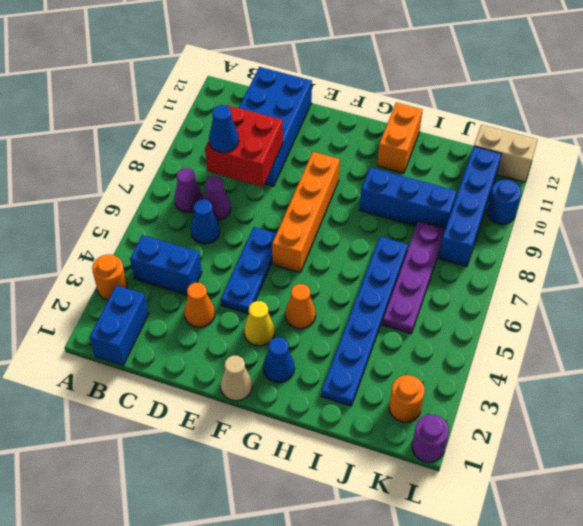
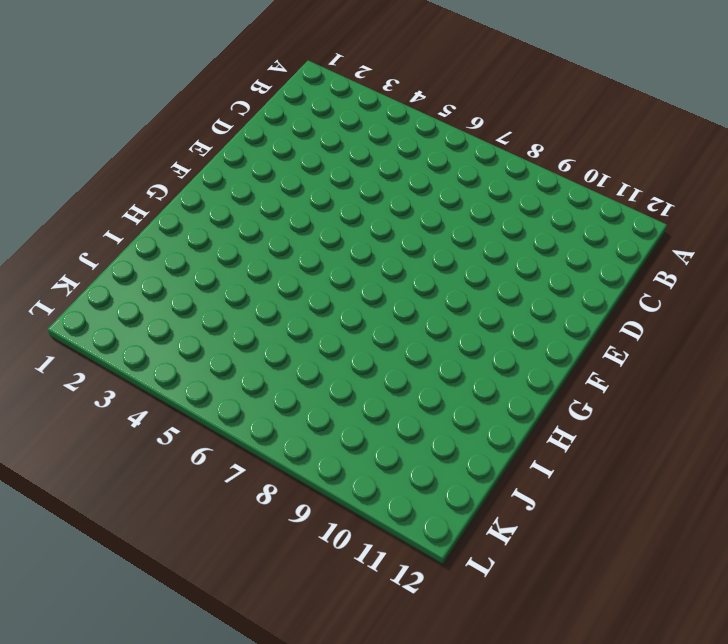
none -> orange 1x1 round brick [92,254,127,300]
none -> blue 1x2 brick [89,285,149,365]
none -> blue 1x2 brick [130,235,202,295]

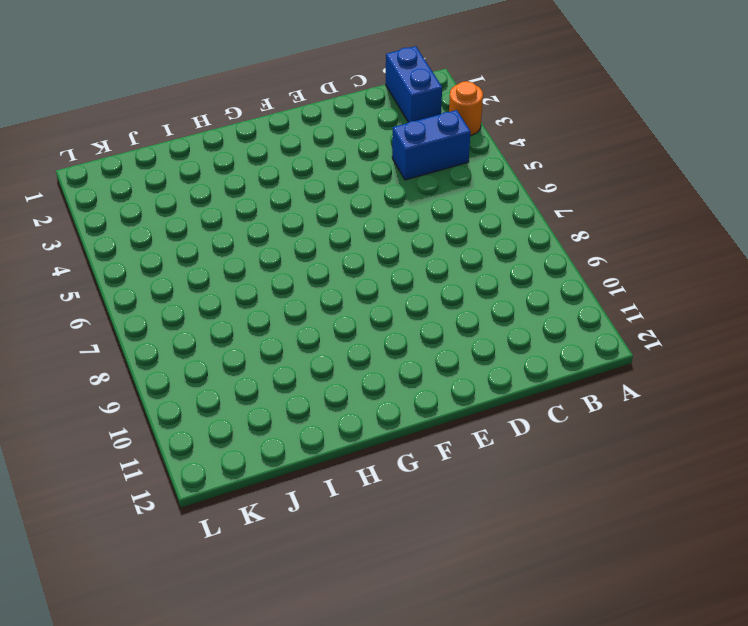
none -> purple 1x1 cone [174,168,203,212]
none -> blue 1x1 cone [191,200,220,244]
none -> purple 1x1 cone [203,176,231,220]

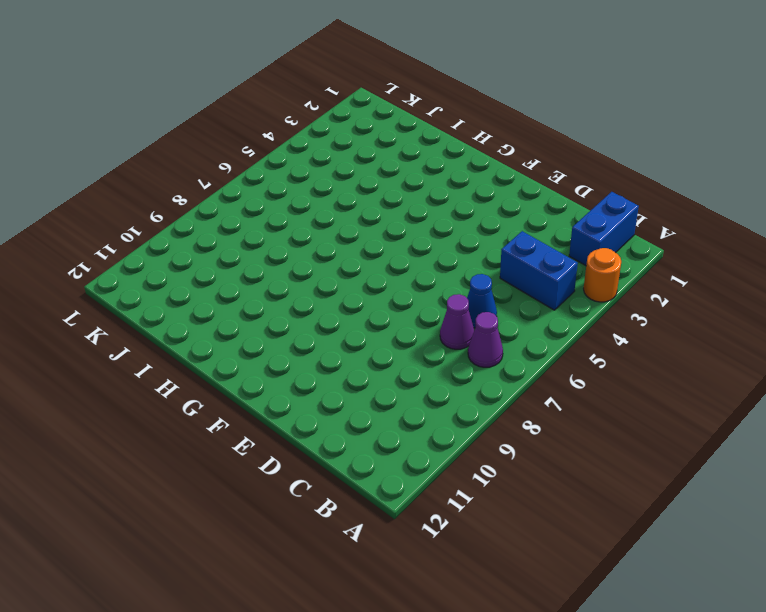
none -> blue 2x4 brick [239,67,312,186]
none -> orange 1x1 cone [184,282,215,327]
none -> blue 1x3 plate [221,227,277,314]

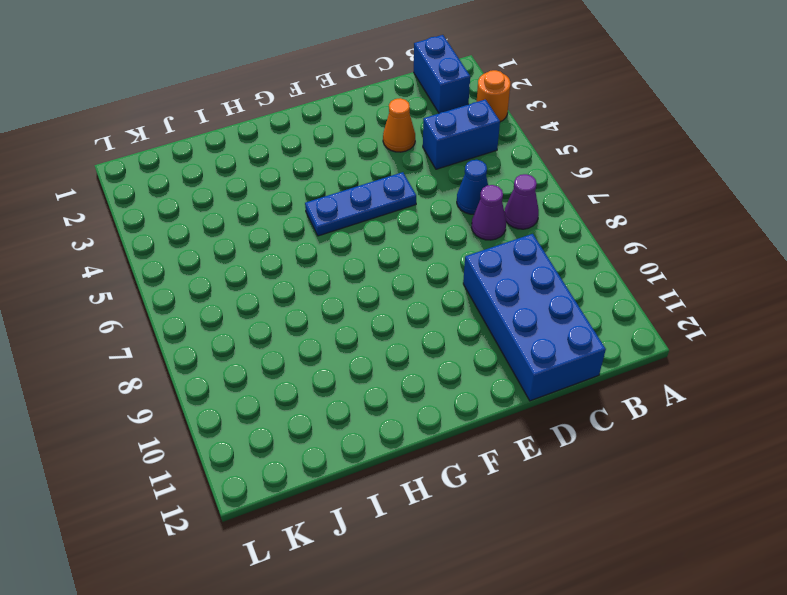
blue 1x3 plate [305,172,416,236] -> blue 1x3 plate turned to [221,227,277,314]
none -> tan 1x1 cone [221,356,252,401]
none -> yellow 1x1 cone [244,301,275,346]
none -> orange 1x4 brick [272,152,340,273]

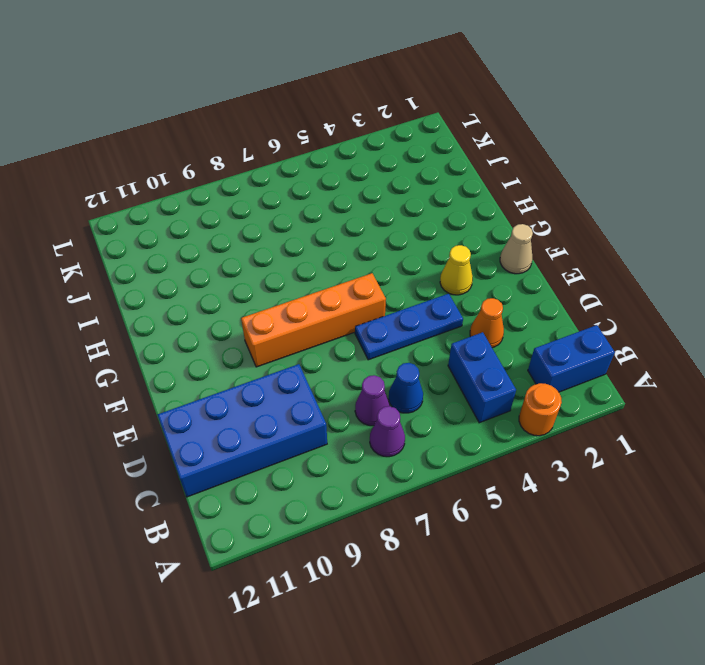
none -> blue 1x1 cone [263,337,295,383]
none -> orange 1x1 cone [285,284,316,329]
none -> blue 1x3 brick [360,167,457,229]

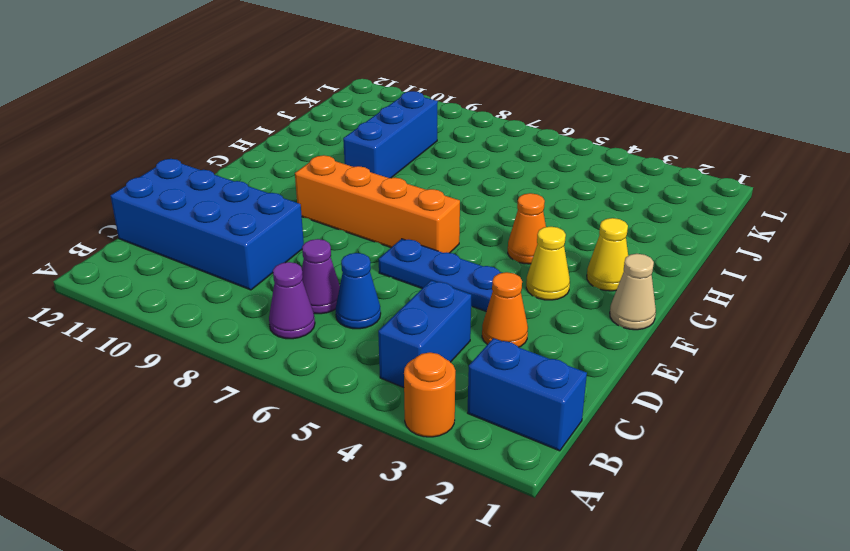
yellow 1x1 cone [587,218,628,291] -> blue 1x1 cone [263,337,295,383]
none -> orange 1x2 brick [377,103,423,173]
none -> blue 1x6 plate [321,236,408,406]
none -> purple 1x4 plate [382,221,445,334]

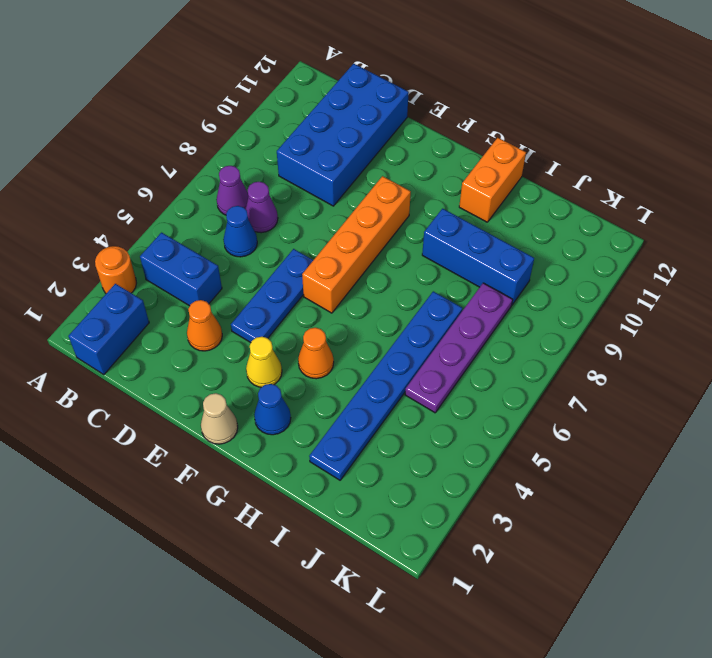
none -> orange 1x1 round brick [389,375,425,422]
none -> blue 1x4 brick [439,146,501,267]
none -> tan 1x2 brick [474,125,537,182]

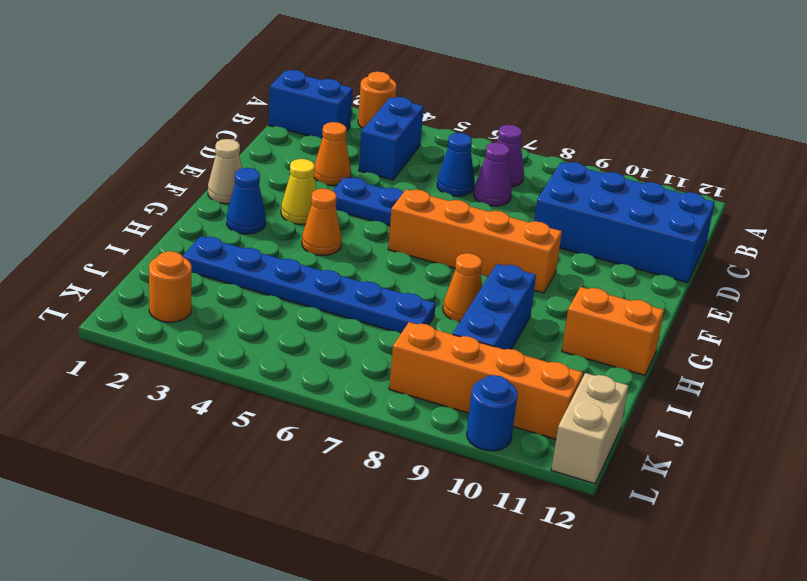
orange 1x1 cone [443,253,482,322] -> none
orange 1x4 brick [389,322,583,439] -> blue 1x4 brick [439,146,501,267]
none -> purple 1x4 plate [382,221,445,334]
none -> purple 1x1 round brick [412,415,449,462]
none -> red 2x2 brick [205,105,283,187]

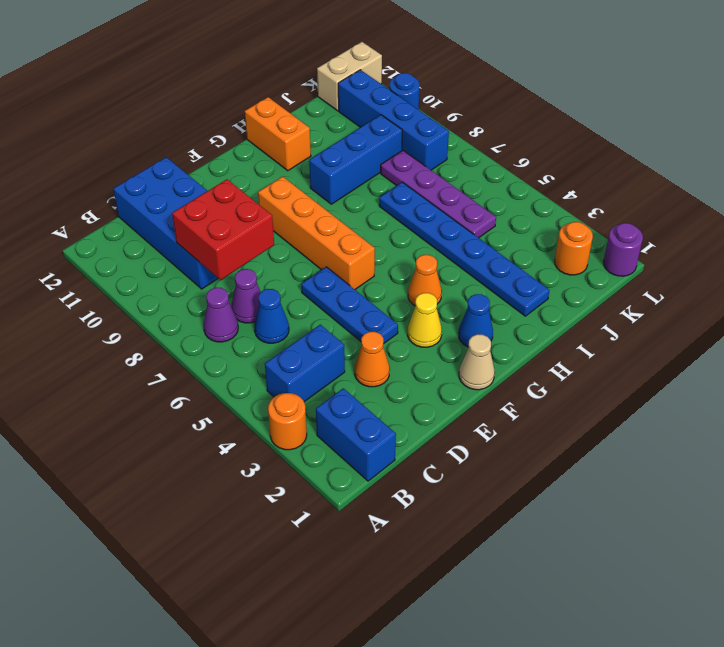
none -> blue 1x1 cone [209,105,239,153]

